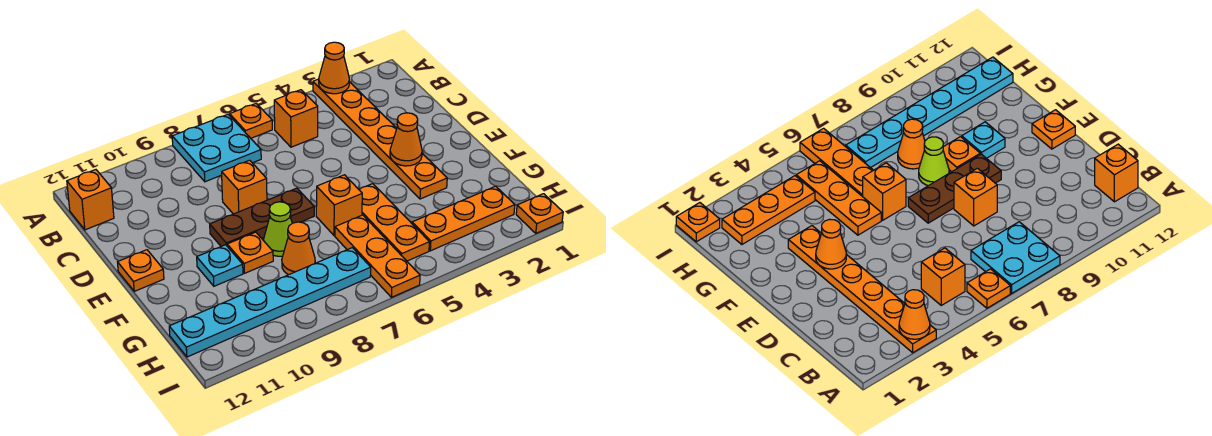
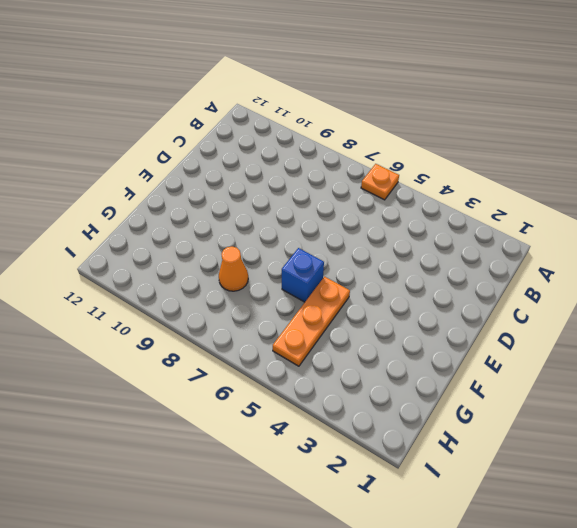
blue 1x1 brick [282,248,324,302] -> orange 1x1 brick [316,175,362,235]
none -> orange 1x6 plate [313,79,447,199]
none -> cyan 2x2 plate [172,114,261,182]
none -> orange 1x1 brick [274,90,318,147]

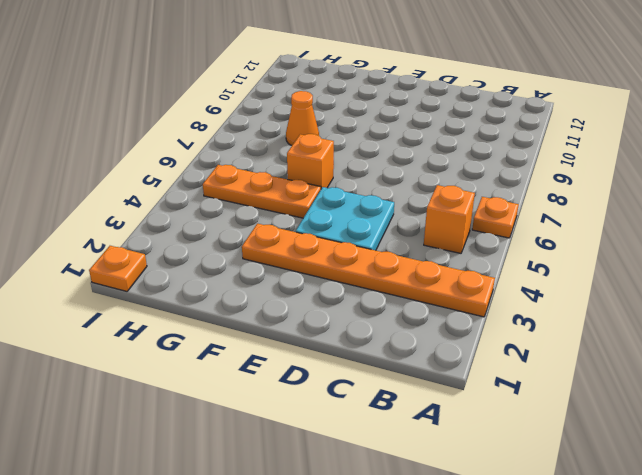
cyan 2x2 plate [296,187,394,250] -> cyan 2x2 plate moved to [172,114,261,182]
none -> orange 1x1 brick [67,170,114,230]
none -> orange 1x1 brick [222,160,267,214]
none -> brown 1x3 plate [210,188,314,246]

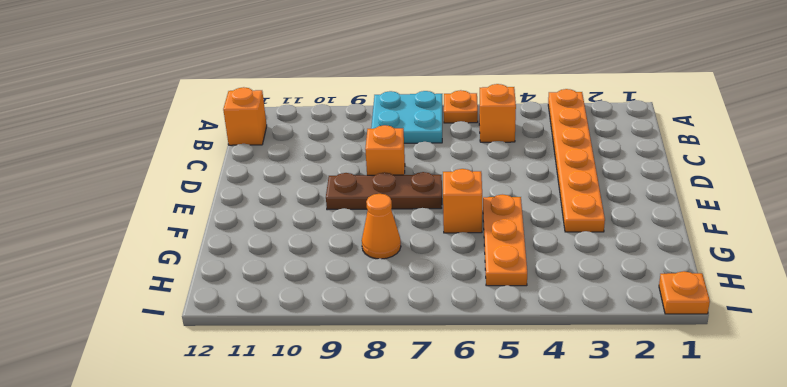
none -> orange 1x1 plate [118,250,164,291]
none -> lime 1x1 cone [264,202,292,256]
none -> orange 1x1 plate [227,232,273,273]

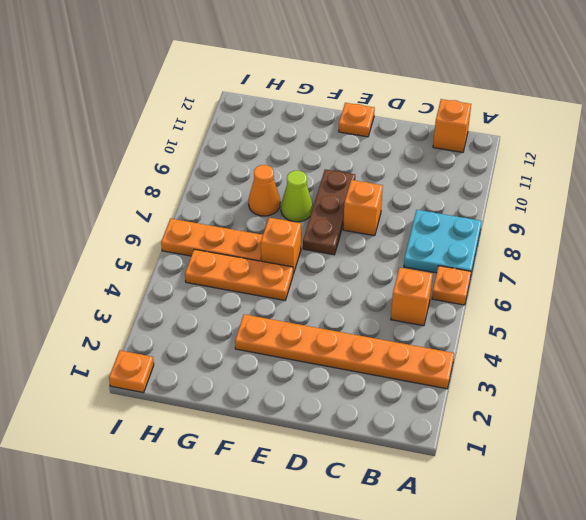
none -> orange 1x1 plate [227,232,273,273]
none -> cyan 1x1 plate [197,245,243,286]
none -> orange 1x3 plate [412,186,515,251]

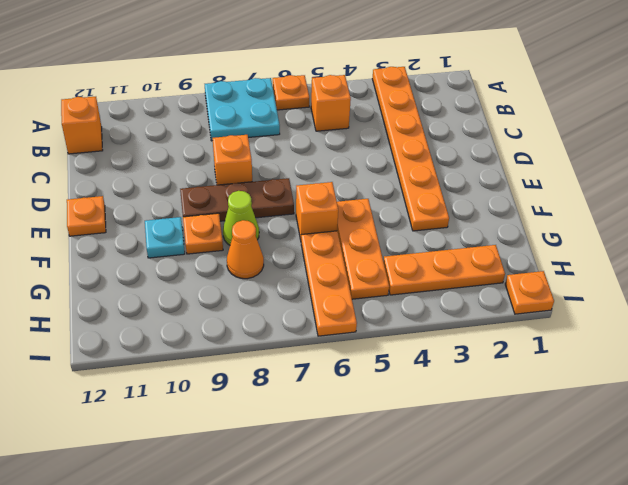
none -> cyan 1x6 plate [169,248,371,357]
none -> orange 1x1 cone [319,42,349,94]
none -> orange 1x1 cone [390,113,422,166]

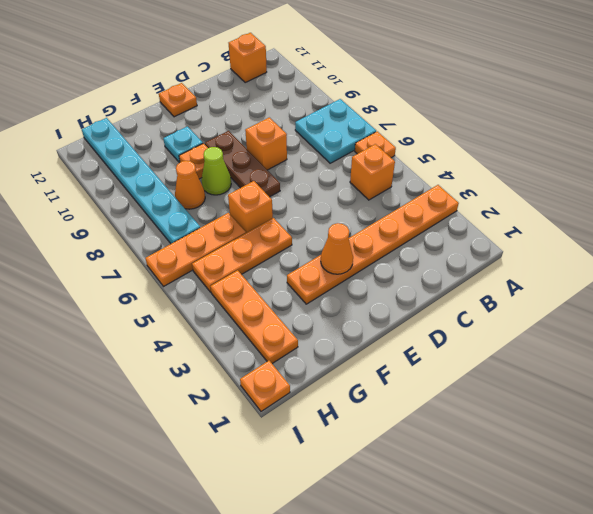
none -> orange 1x1 cone [319,42,349,94]

